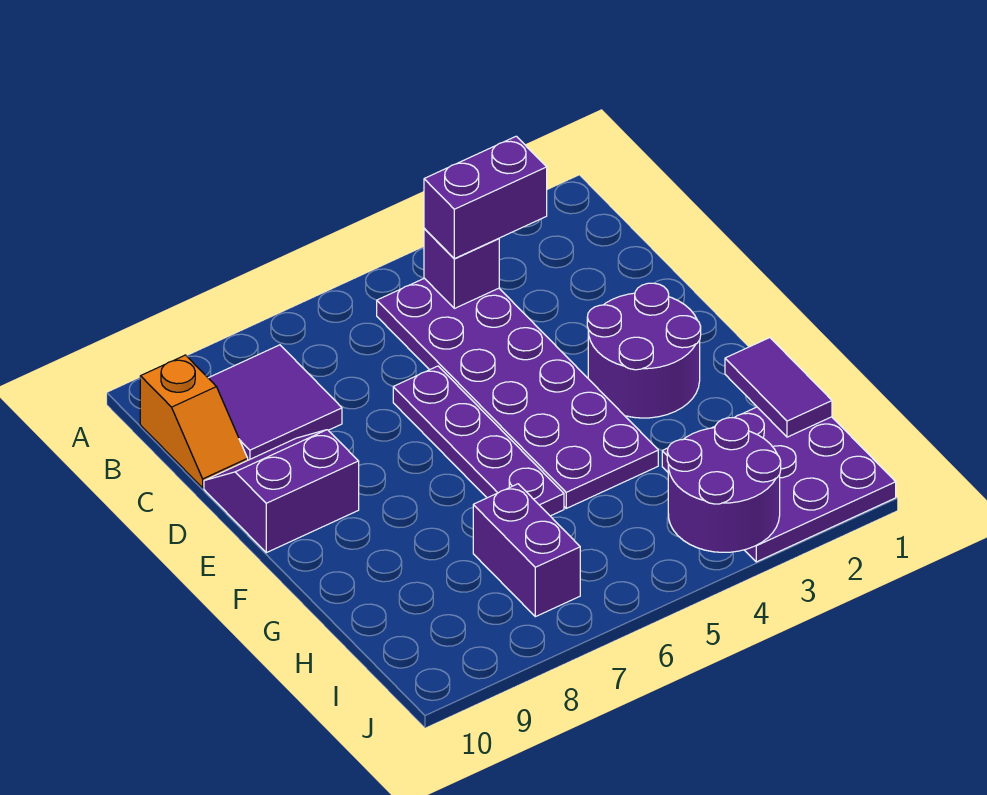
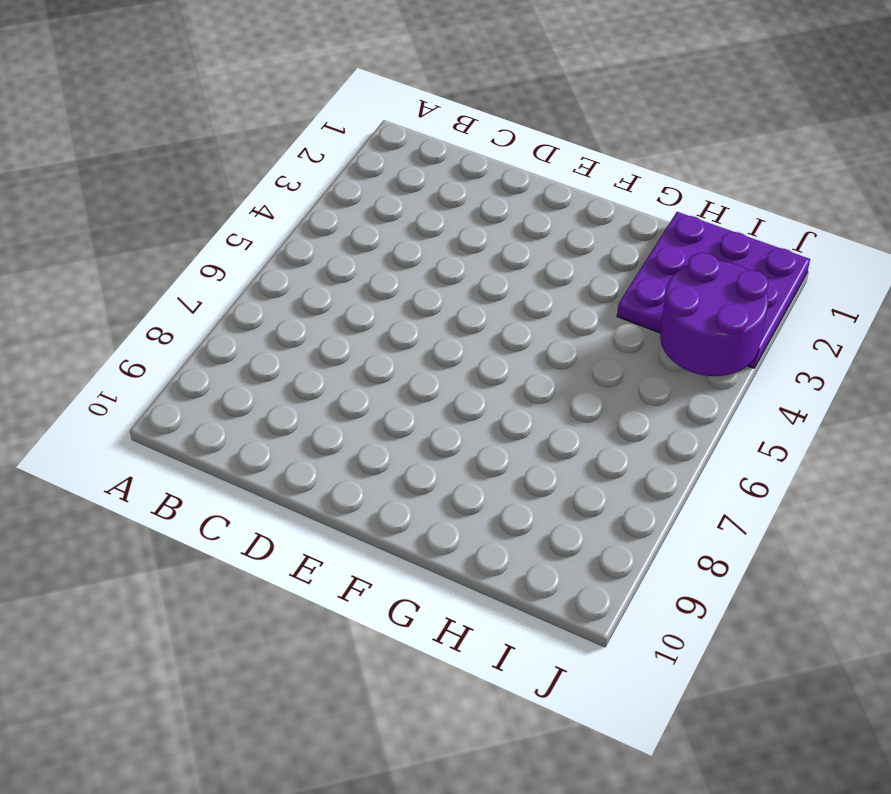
none -> purple 2x6 plate [377,278,658,508]
none -> purple 2x2 tile [209,345,342,460]
none -> orange 1x2 slope [140,355,248,488]

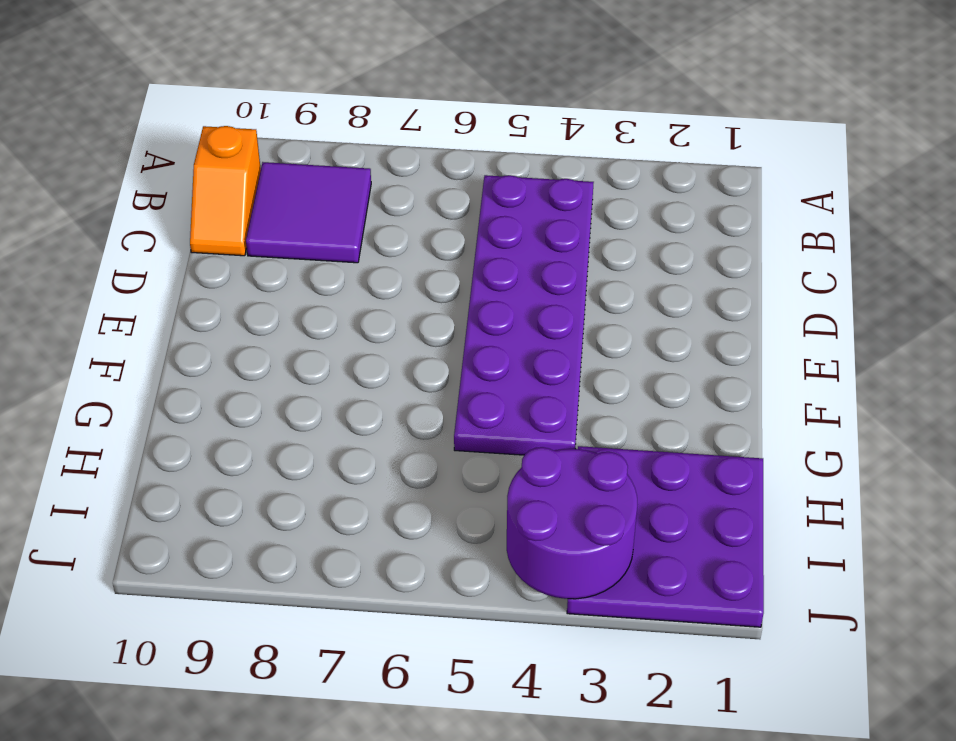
none -> purple 1x4 plate [393,366,564,516]
none -> purple 2x2 slope [204,430,359,553]
none -> purple 2x2 round brick [587,283,701,418]

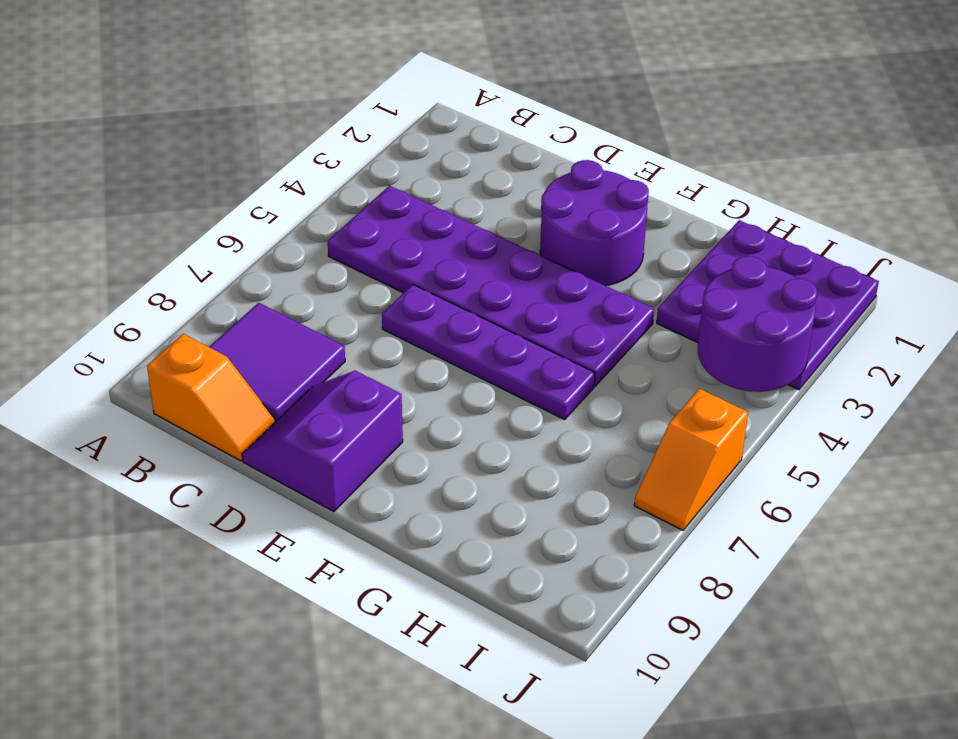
orange 1x2 slope [634,389,748,530] -> none
none -> purple 1x2 brick [473,484,580,617]
none -> purple 1x1 brick [424,228,499,308]
none -> purple 1x2 tile [725,338,832,437]

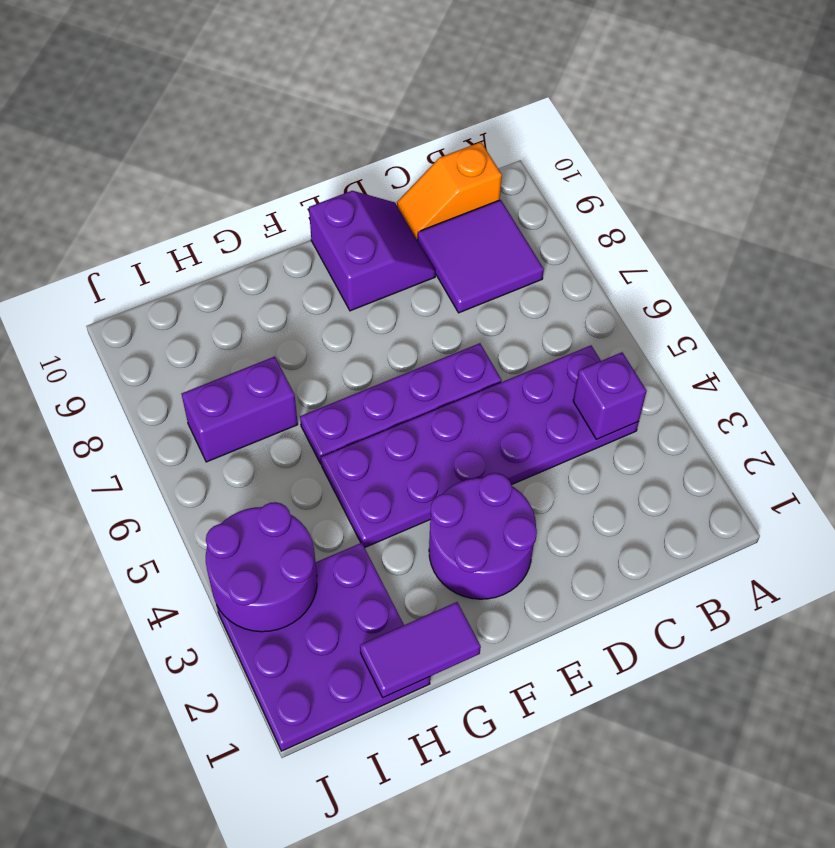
none -> purple 1x2 brick [424,136,547,259]

